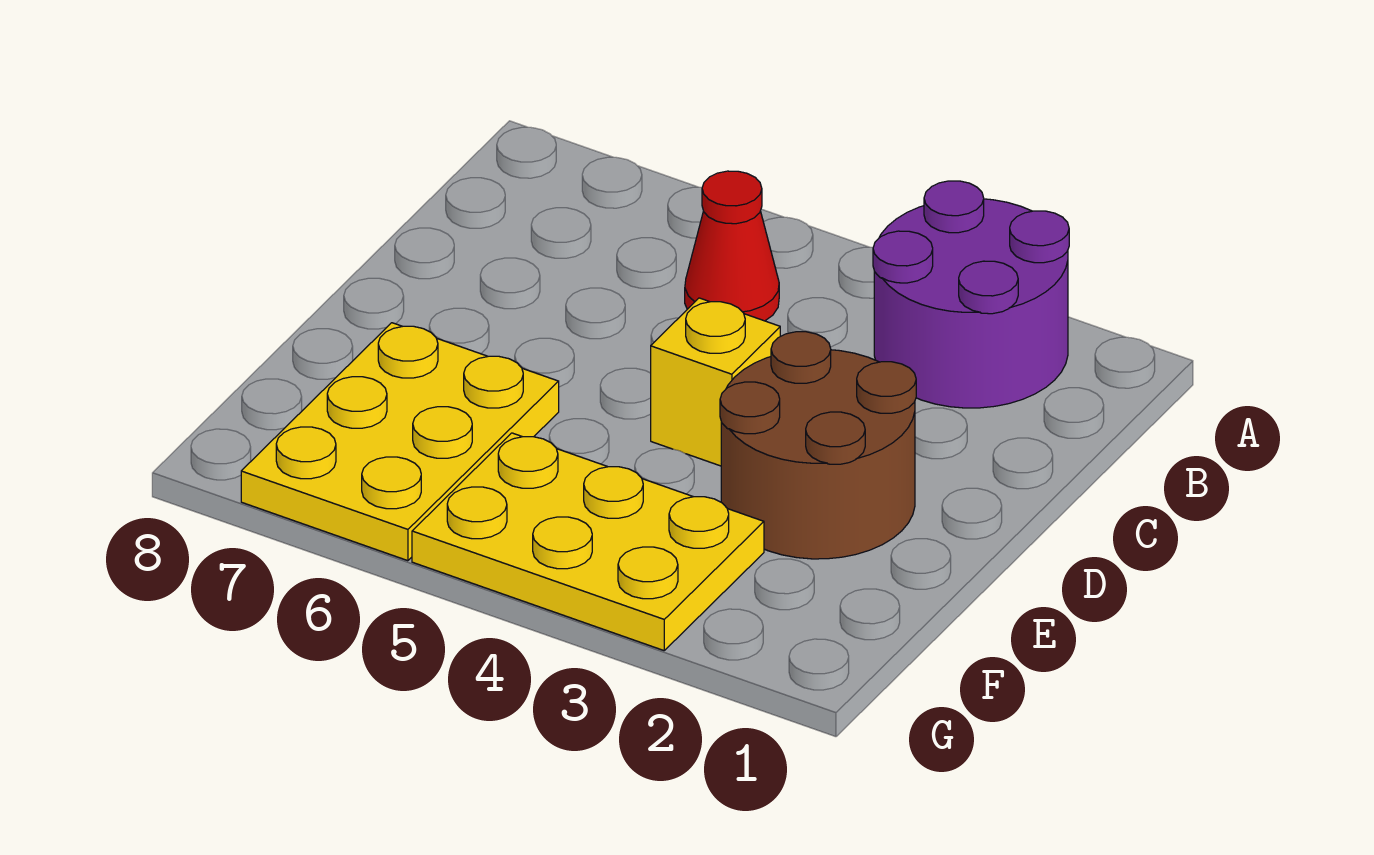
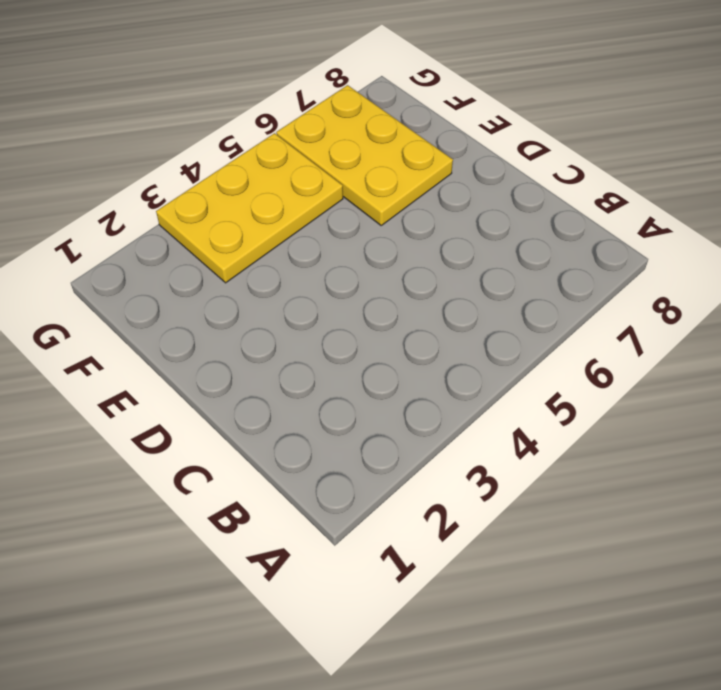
none -> purple 2x2 round brick [873,181,1069,408]
none -> red 1x1 cone [685,171,779,321]

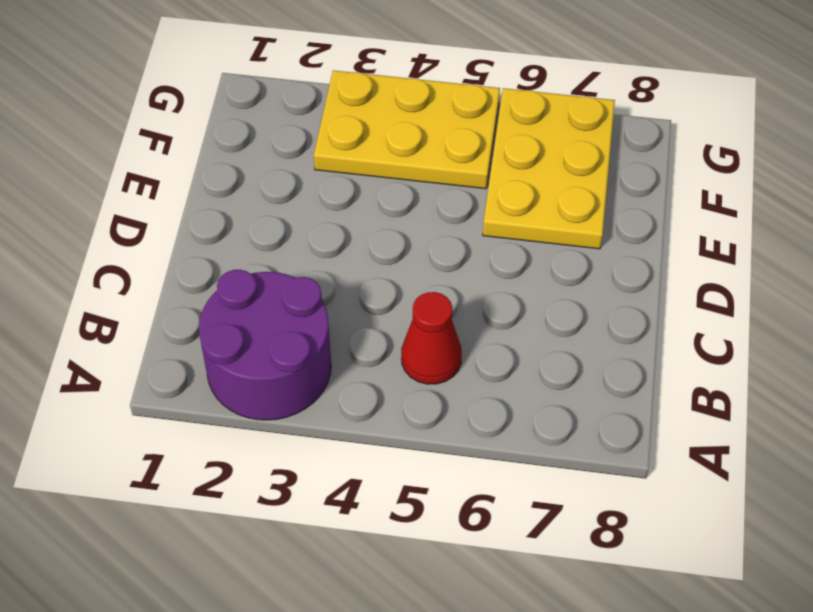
none -> brown 2x2 round brick [720,332,916,559]
none -> yellow 1x1 brick [651,298,780,466]

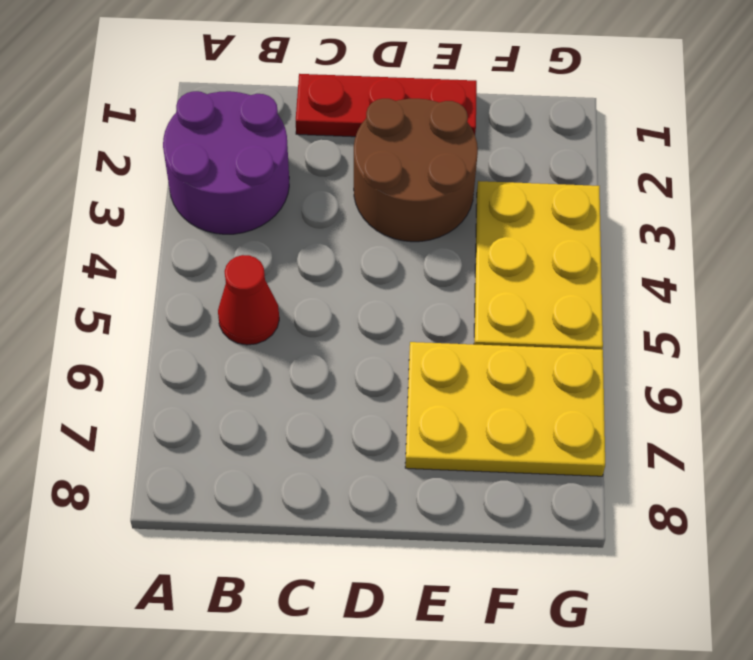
red 1x3 plate [296,74,477,137] -> none
none -> yellow 1x1 brick [651,298,780,466]

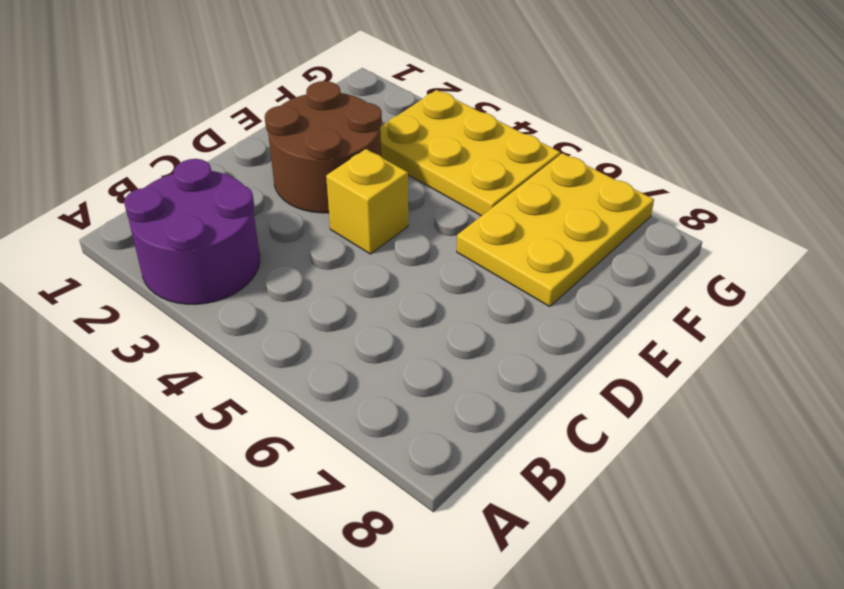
none -> red 1x1 cone [685,171,779,321]

